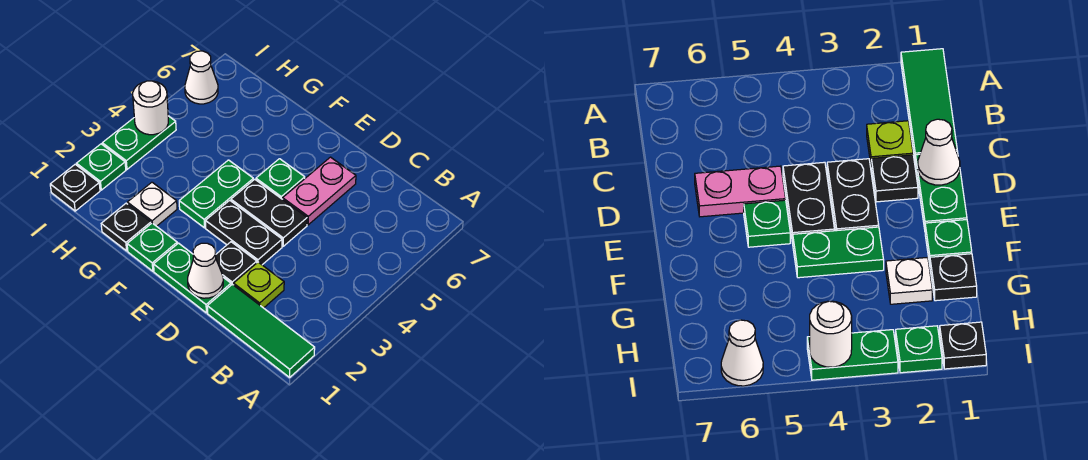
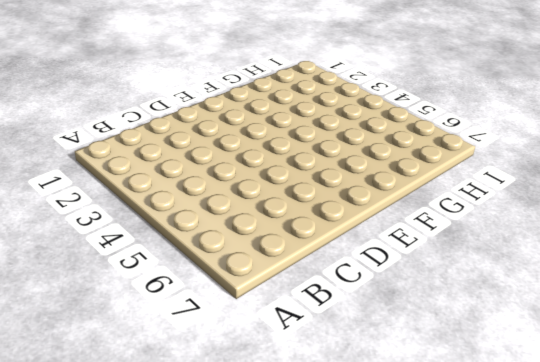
none -> green 1x3 tile [207,284,315,377]
none -> lime 1x1 plate [234,262,284,308]
none -> green 1x2 plate [154,243,231,313]

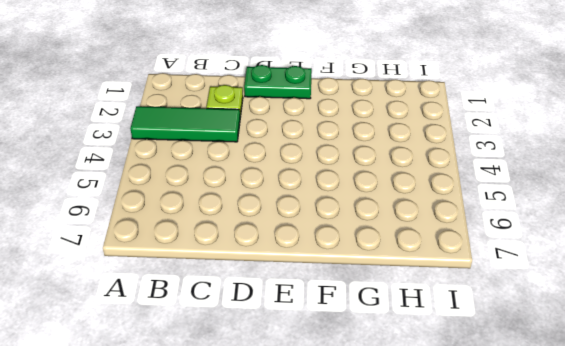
green 1x3 tile [130,106,240,142] -> green 1x3 tile moved to [207,284,315,377]
none -> black 1x1 plate [216,242,257,285]
none -> black 1x2 plate [206,200,282,265]
none -> black 1x2 plate [231,179,307,246]

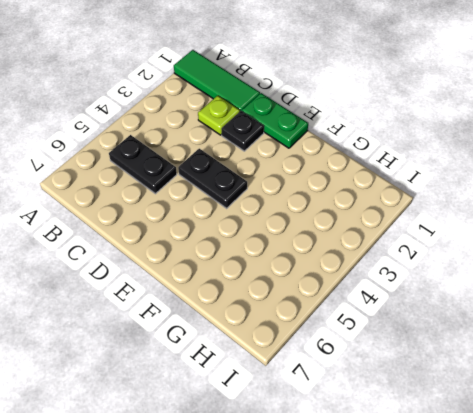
black 1x2 plate [109,135,177,194] -> black 1x2 plate moved to [206,200,282,265]
none -> pink 1x2 plate [283,157,356,225]
none -> green 1x1 plate [256,159,305,199]
none -> green 1x1 plate [127,223,177,271]

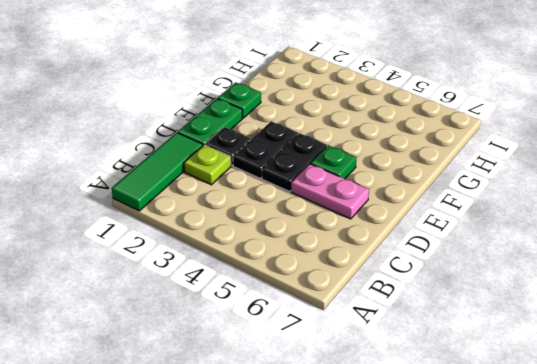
none -> green 1x2 plate [179,160,254,228]
none -> black 1x1 plate [101,203,151,251]
none -> white 1x1 plate [127,182,177,226]

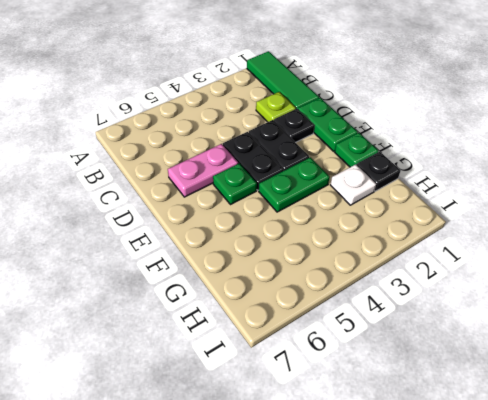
none -> black 1x1 plate [50,164,100,211]
none -> green 1x1 plate [77,144,126,190]
none -> green 1x2 plate [102,116,176,169]

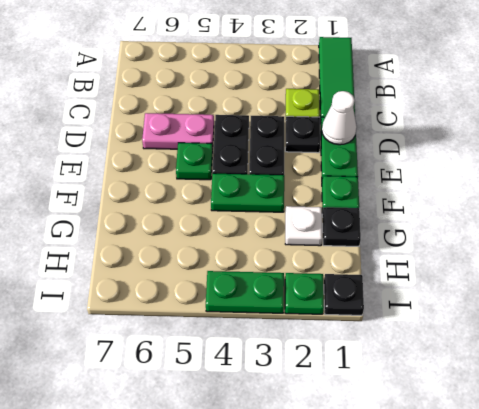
none -> white 1x1 cone [185,51,218,104]
none -> white 1x1 round brick [133,81,168,135]

